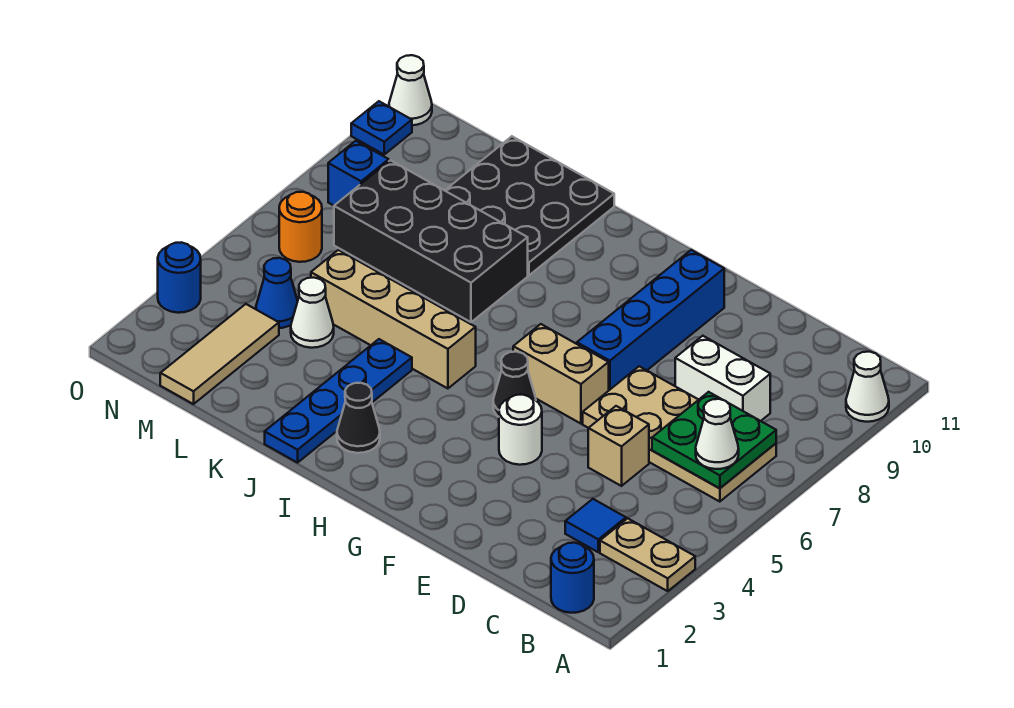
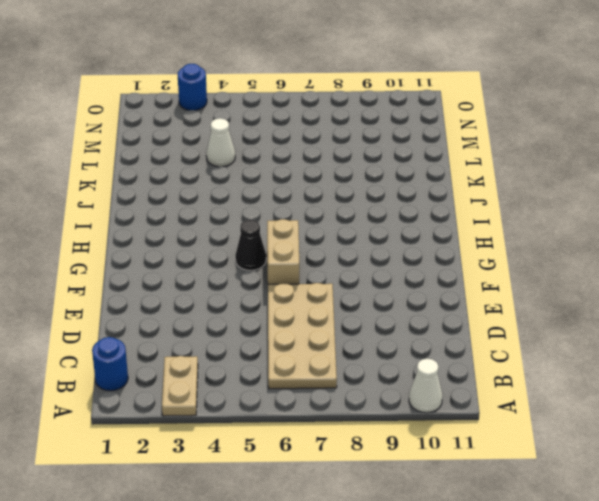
none -> blue 1x1 tile [565,499,626,552]
none -> white 1x2 brick [675,336,770,421]
none -> tan 1x1 brick [588,406,649,486]

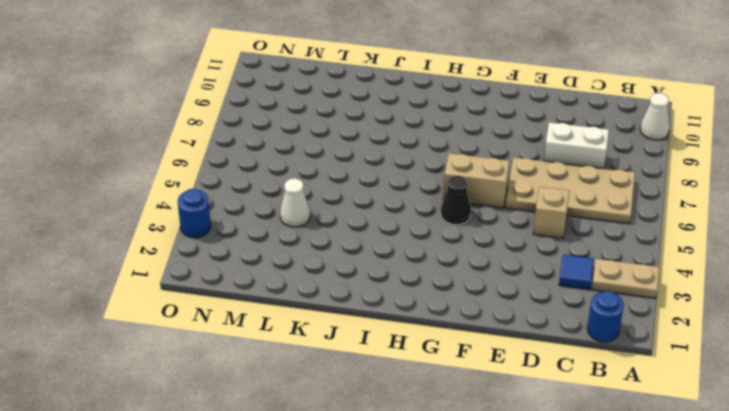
none -> white 1x1 round brick [499,395,542,465]
none -> blue 1x4 brick [577,250,724,390]
none -> black 1x1 cone [337,383,380,453]

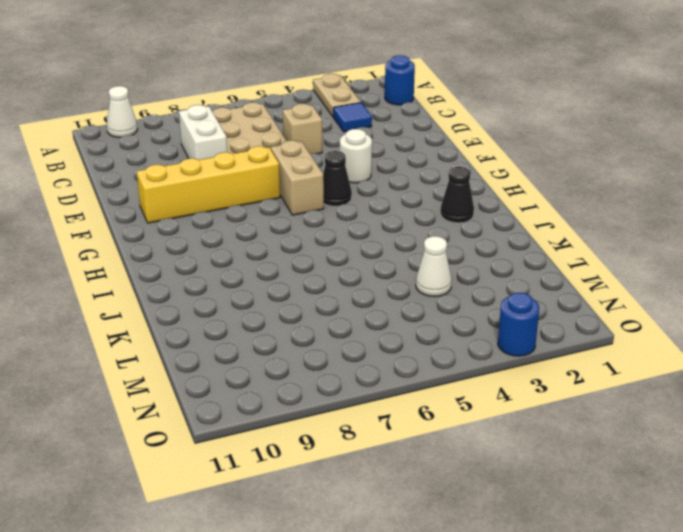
yellow 1x4 brick [137,146,280,223] -> blue 1x4 brick [577,250,724,390]
none -> tan 1x4 brick [311,250,476,388]
none -> blue 1x4 plate [265,339,412,463]
none -> black 2x4 brick [334,160,528,322]

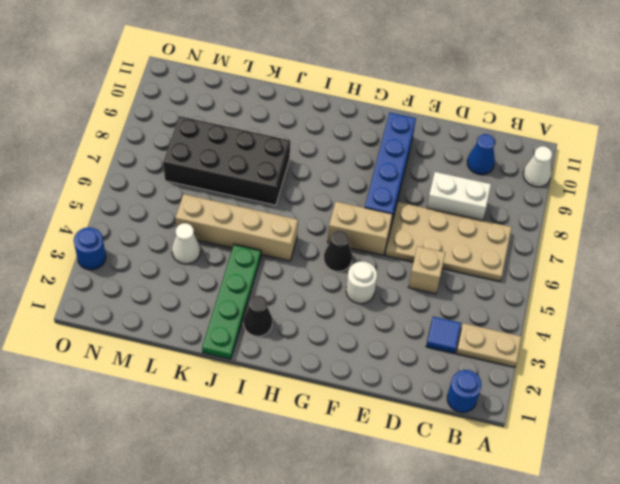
blue 1x1 cone [467,134,495,175] -> blue 1x1 cone moved to [256,258,298,328]
green 1x4 plate [202,244,261,359] -> blue 1x4 plate [265,339,412,463]
none -> black 3x3 plate [445,136,614,275]
none -> tan 1x3 tile [160,304,279,404]
none -> orange 1x1 round brick [279,192,322,262]

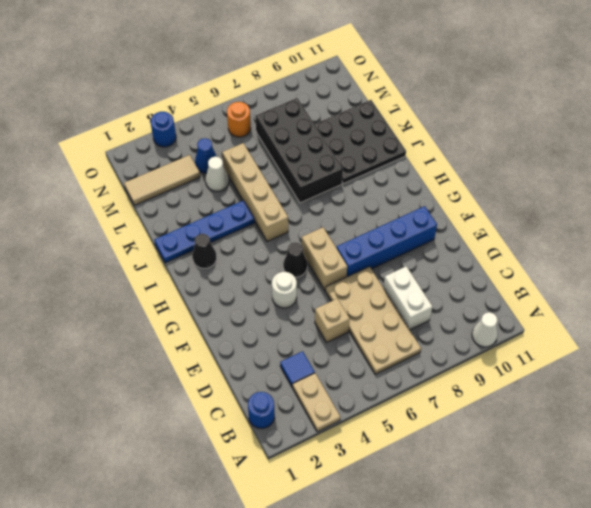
none -> blue 1x1 brick [328,141,389,206]
none -> blue 1x1 plate [351,101,412,154]
none -> white 1x1 cone [389,55,432,125]

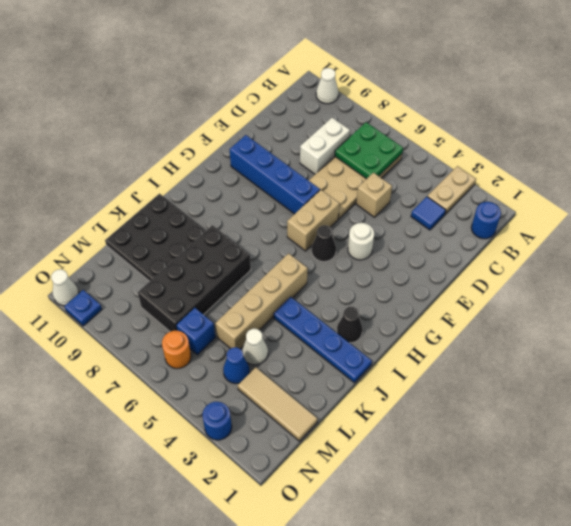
blue 1x1 brick [176,308,215,355] -> blue 1x1 brick moved to [328,141,389,206]
none -> white 1x1 cone [696,399,739,469]

